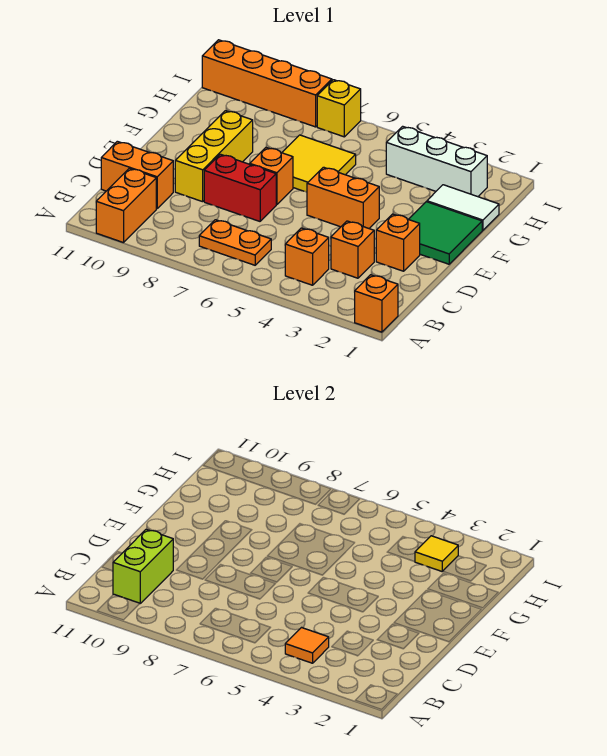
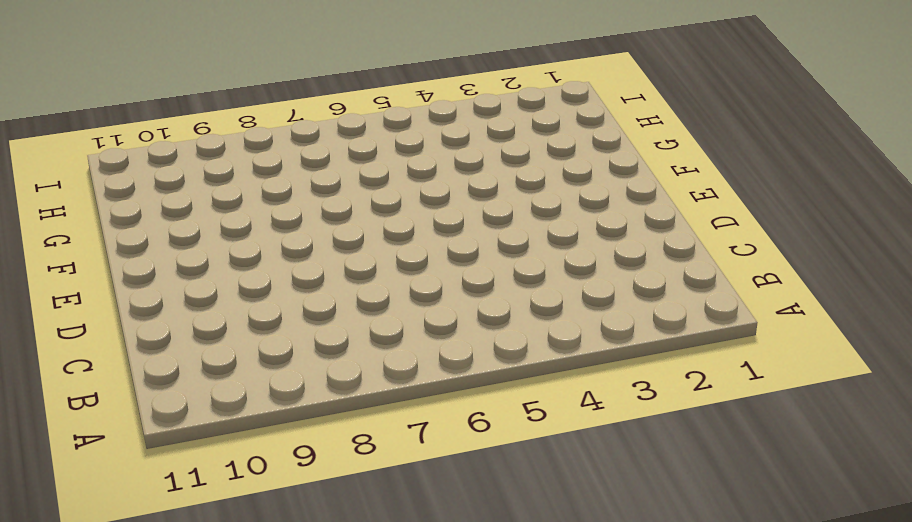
none -> orange 1x1 brick [355,275,398,332]
none -> orange 1x2 brick [96,168,156,243]
none -> orange 1x1 brick [285,228,329,285]

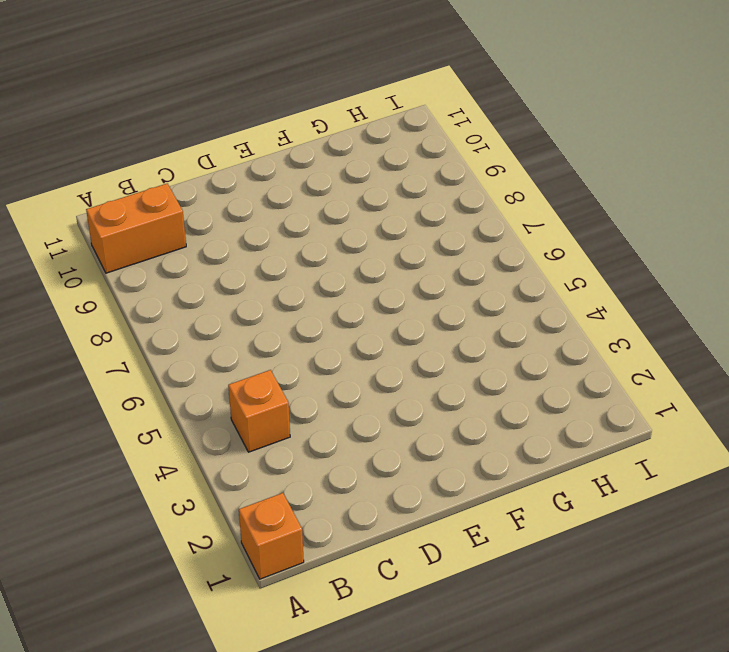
none -> orange 1x2 plate [199,220,271,265]
none -> orange 1x1 brick [331,221,374,278]
none -> orange 1x2 brick [101,141,173,209]

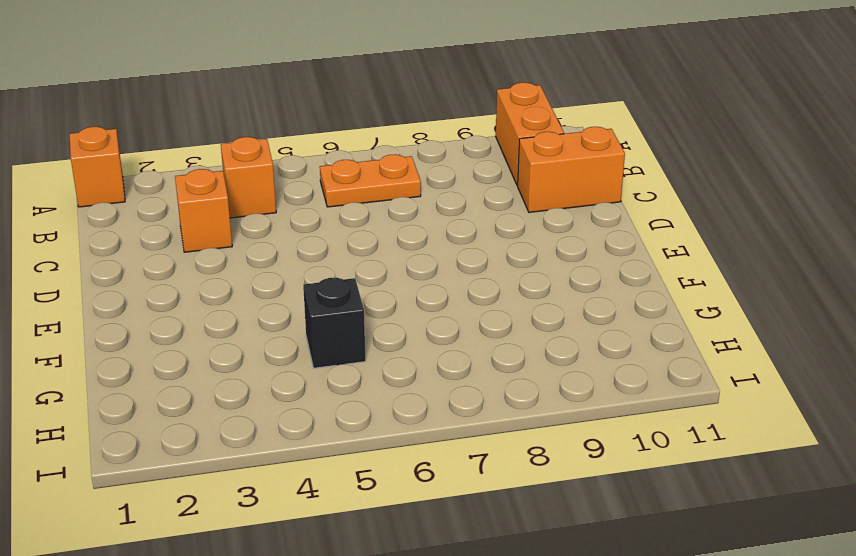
black 1x1 brick [303,278,366,368] -> none
none -> orange 1x1 brick [376,214,420,271]
none -> red 1x2 brick [204,154,276,221]
none -> yellow 1x3 brick [175,111,253,202]

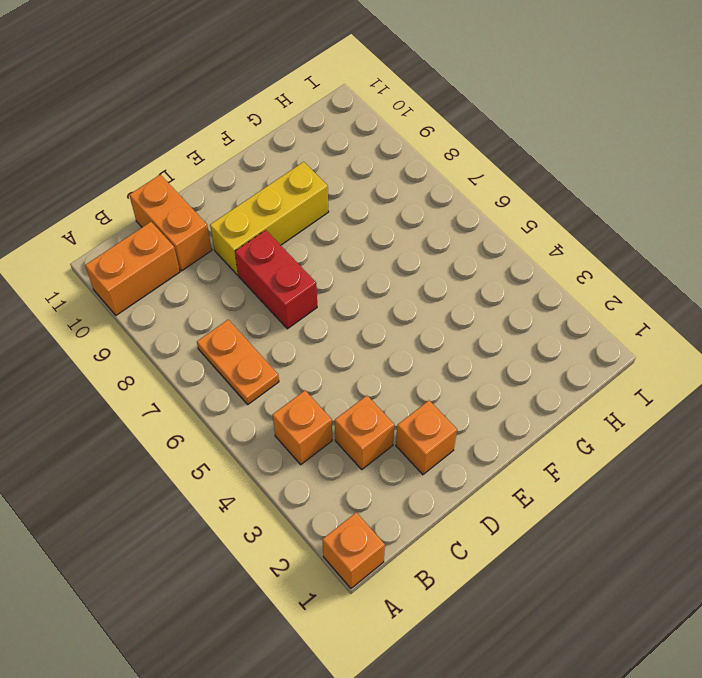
none -> green 2x2 tile [409,202,482,264]
none -> orange 1x2 brick [307,167,379,228]
none -> orange 1x1 brick [250,148,293,205]

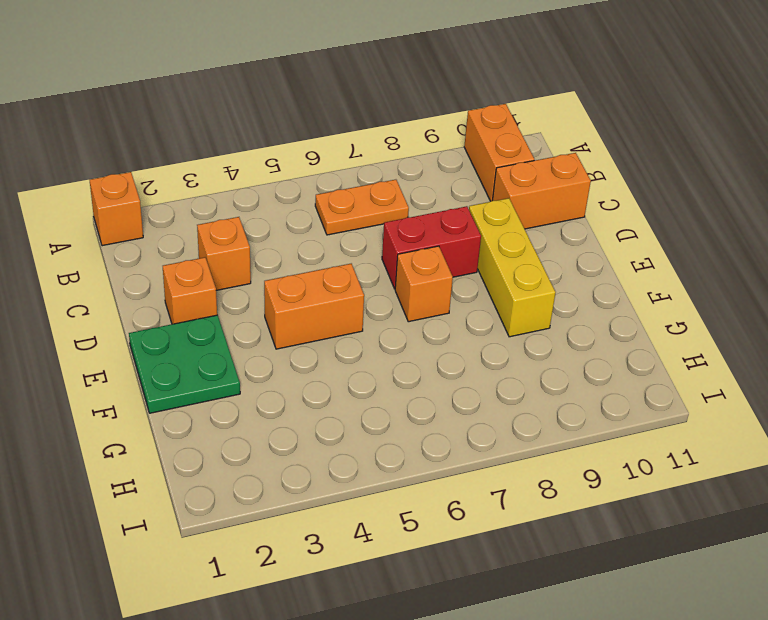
green 2x2 plate [129,315,240,413] -> green 2x2 tile [409,202,482,264]
none -> orange 1x1 brick [285,228,329,285]
none -> yellow 2x2 tile [282,135,356,192]
none -> white 1x2 tile [427,185,499,230]

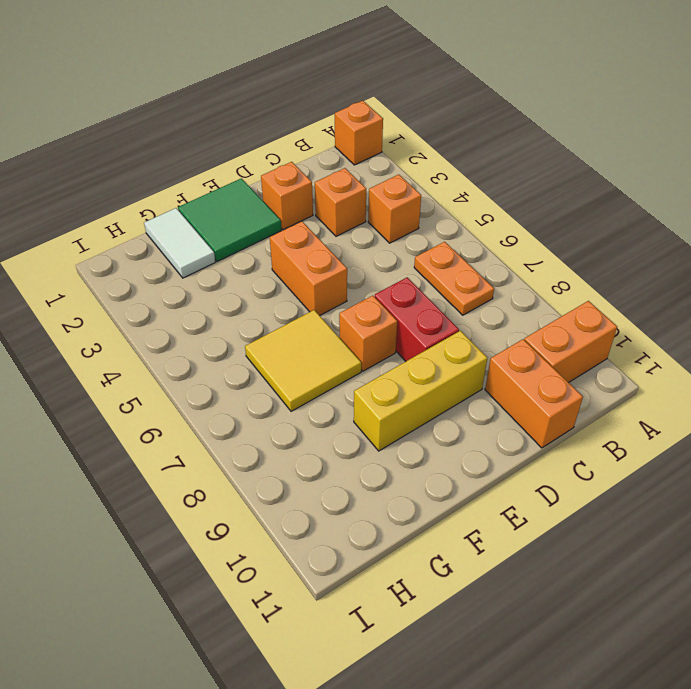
none -> white 1x3 brick [386,126,487,197]
none -> yellow 1x1 brick [317,80,361,137]
none -> orange 1x4 brick [202,40,332,127]

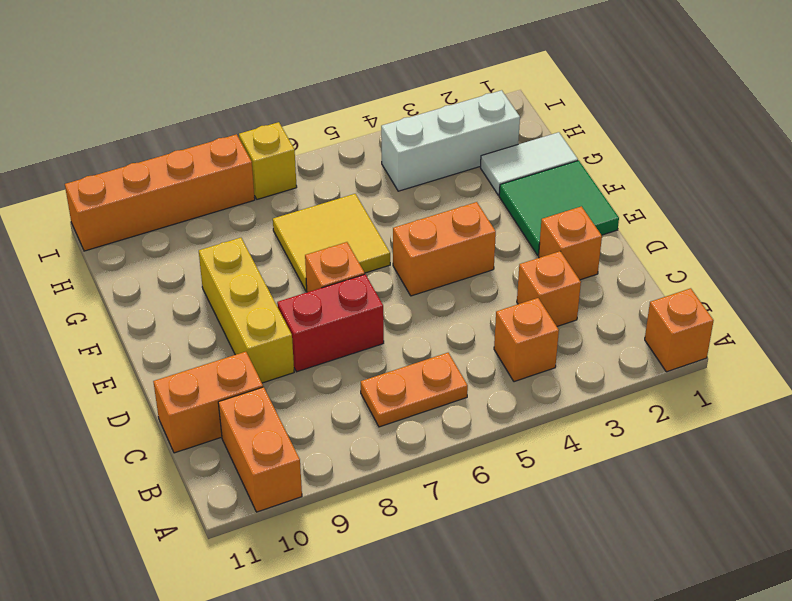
none -> orange 1x1 tile [285,628,329,663]
none -> lime 1x2 brick [113,529,173,603]
none -> yellow 1x1 tile [415,536,458,571]

